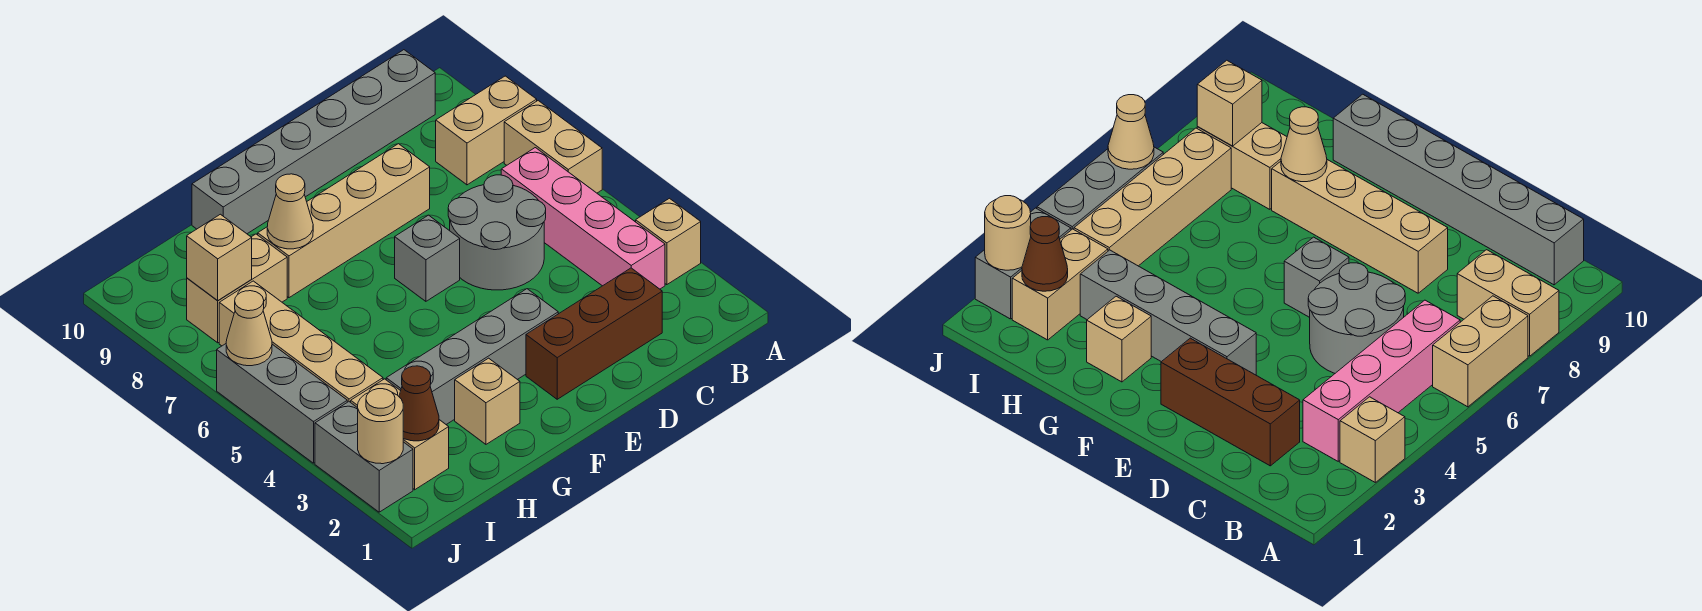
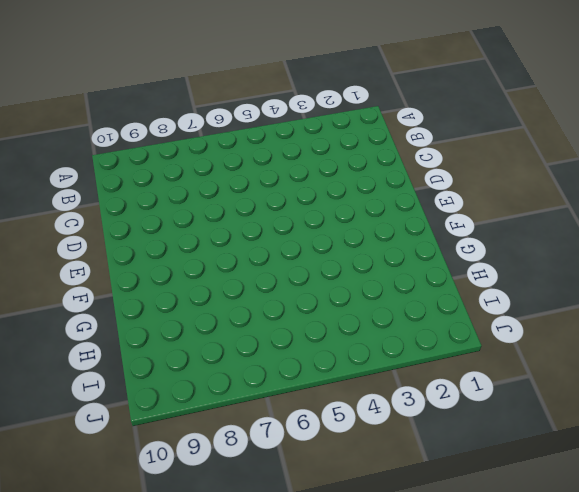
none -> tan 1x1 brick [636,198,701,285]
none -> tan 1x2 brick [504,101,602,193]
none -> tan 1x2 brick [436,76,537,185]

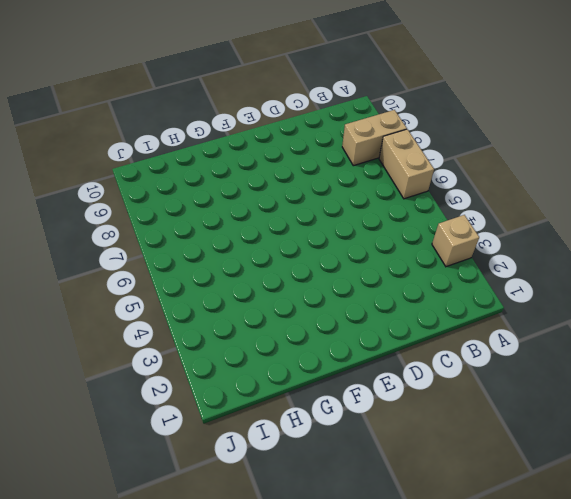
none -> pink 1x4 brick [501,148,665,289]
none -> grey 1x6 brick [192,50,435,234]
none -> brown 1x3 brick [526,268,662,399]

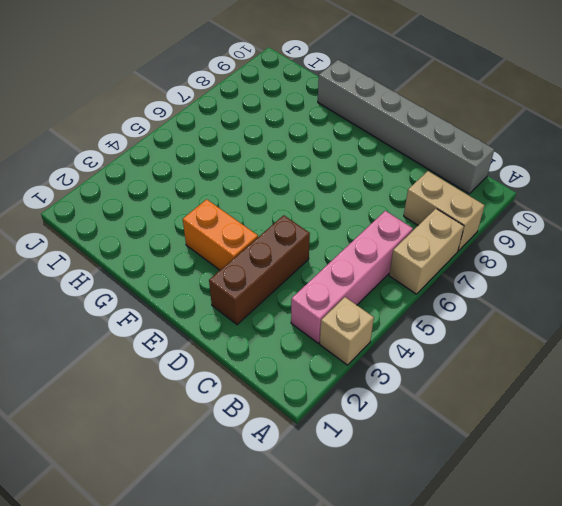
brown 1x3 brick [209,215,310,325] -> brown 1x3 brick turned to [526,268,662,399]
orange 1x2 brick [183,199,258,270] -> grey 1x4 brick [386,289,558,424]
none -> grey 2x2 round brick [448,175,546,290]
none -> tan 1x4 brick [258,144,430,298]
none -> grey 1x1 brick [395,215,460,301]

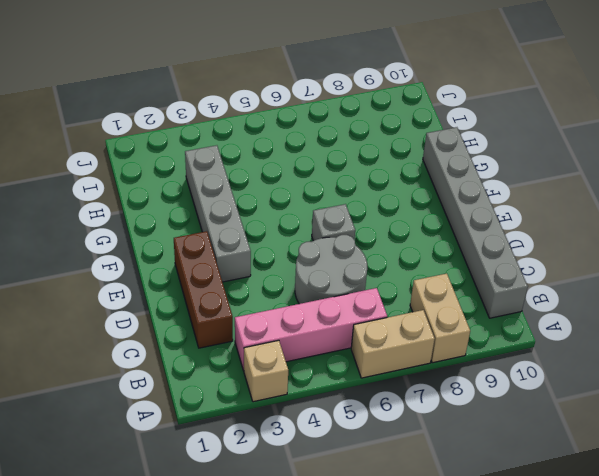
none -> tan 1x4 brick [258,144,430,298]
none -> tan 1x1 brick [455,358,520,444]
none -> tan 1x2 brick [187,234,287,343]

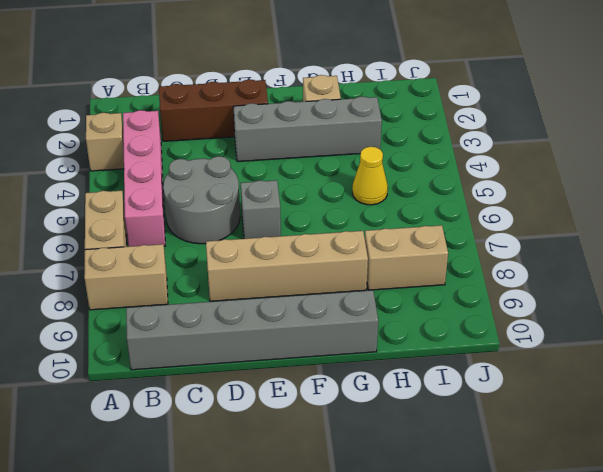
yellow 1x1 cone [352,147,388,205] -> none
none -> tan 1x2 brick [351,379,449,490]
none -> tan 1x4 brick [219,281,383,402]
none -> grey 1x2 brick [315,402,413,512]

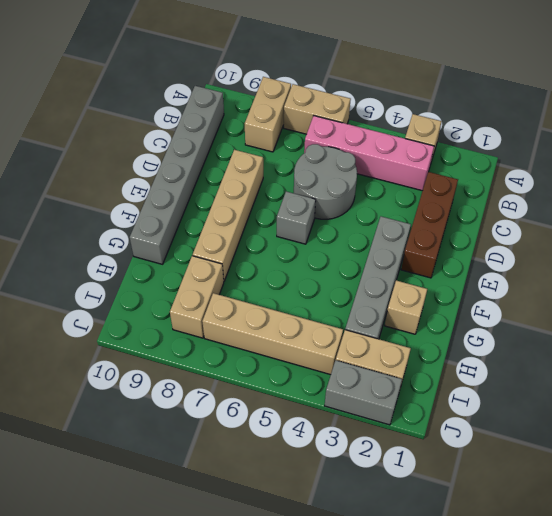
none -> grey 1x3 brick [217,344,347,463]
none -> tan 1x1 cone [267,174,313,249]
none -> brown 1x1 cone [399,366,439,441]

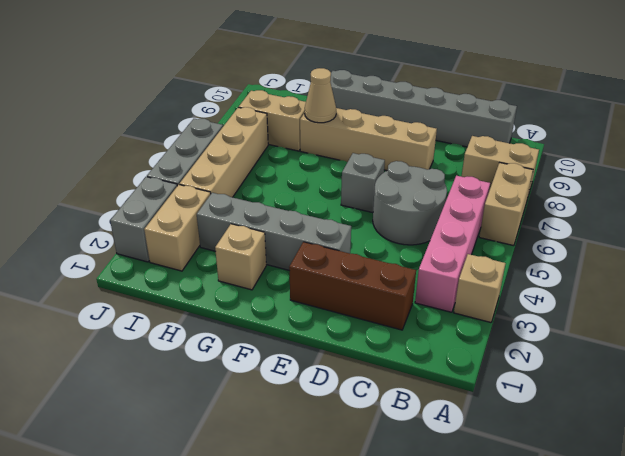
none -> brown 1x1 cone [399,366,439,441]
none -> tan 1x1 brick [187,214,252,301]
none -> tan 1x1 round brick [358,389,403,464]

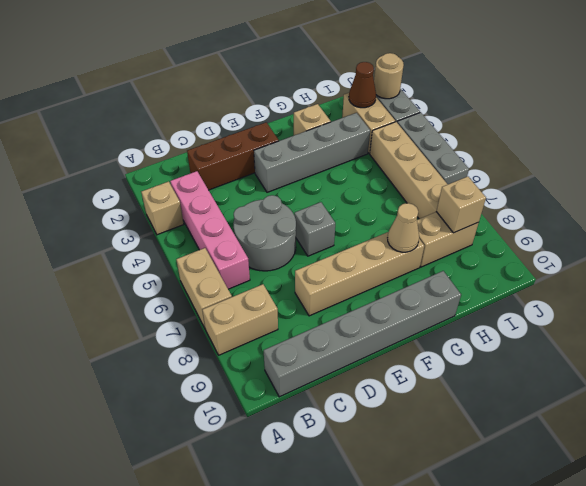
none -> tan 1x1 cone [226,291,272,366]

